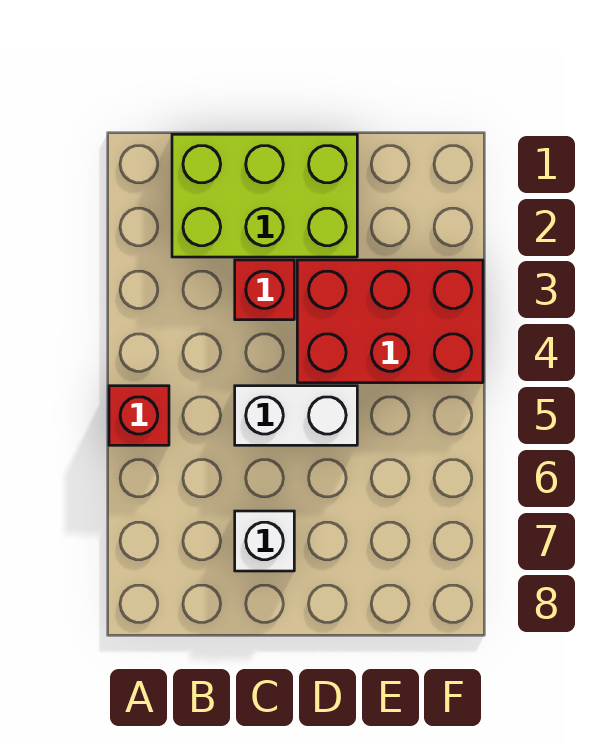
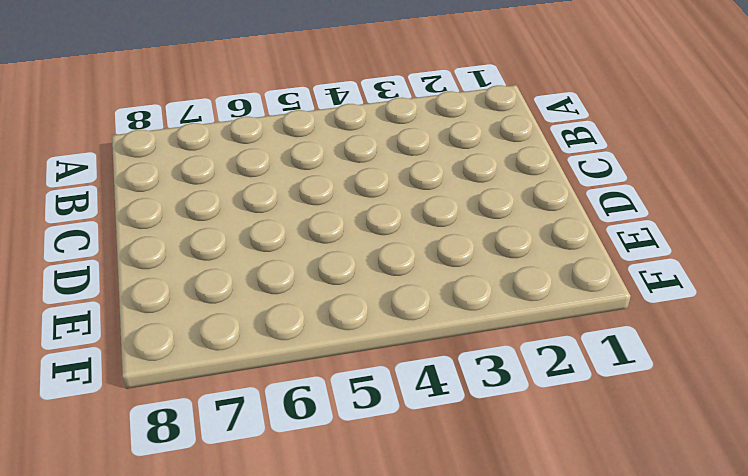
none -> red 1x1 brick [109,386,169,445]
none -> lime 2x3 brick [172,134,357,257]

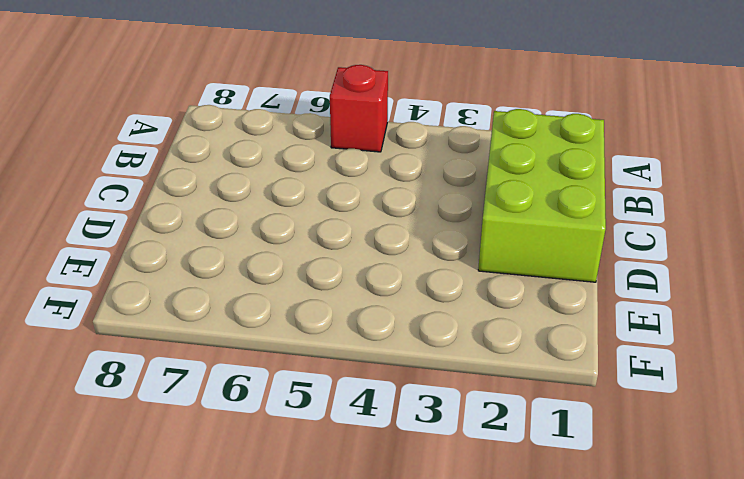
none -> red 1x1 brick [235,260,294,320]
none -> white 1x2 brick [235,386,357,445]

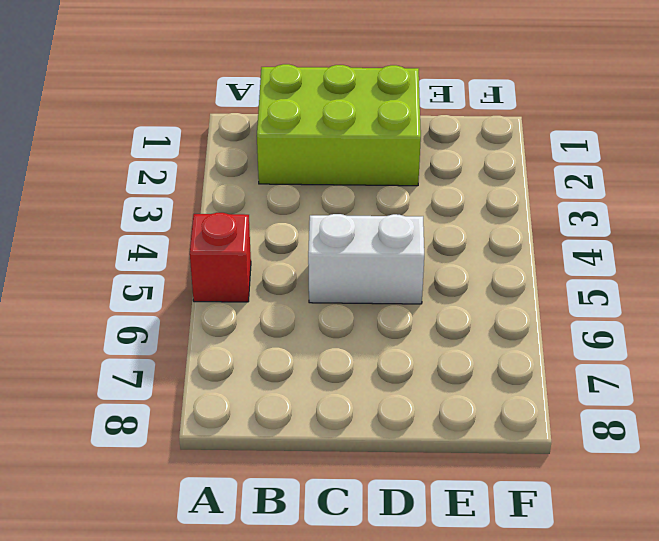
none -> red 1x1 brick [235,260,294,320]
none -> white 1x1 brick [235,511,294,571]

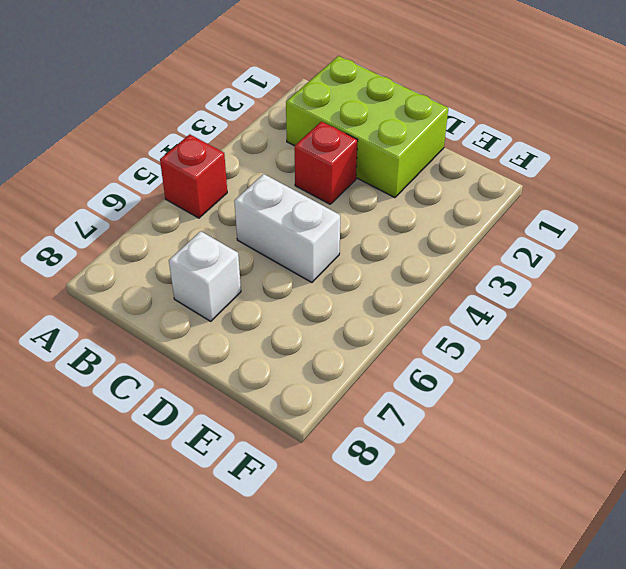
none -> red 2x3 brick [297,260,483,383]

